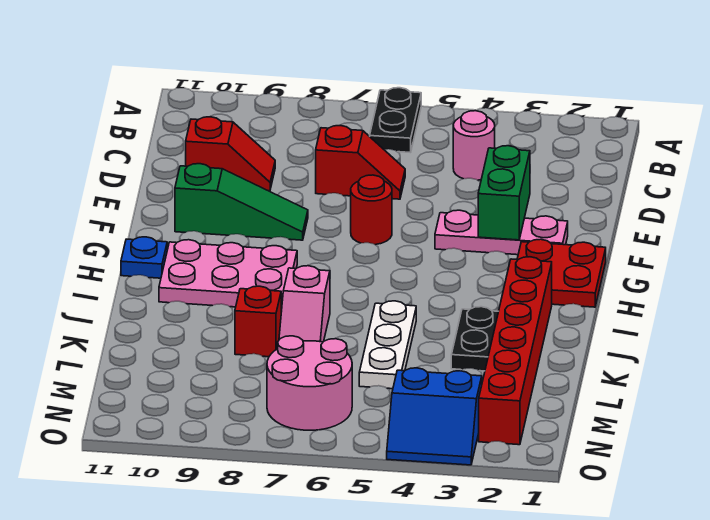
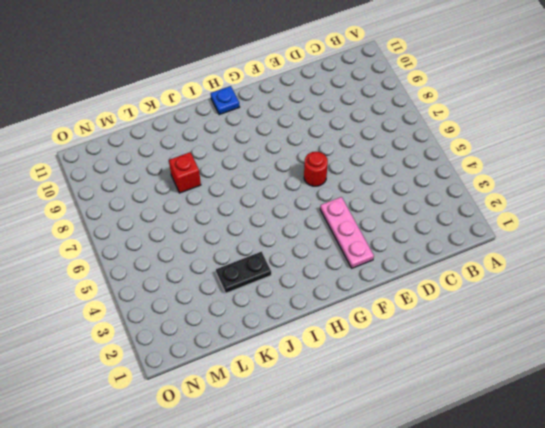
none -> black 1x2 plate [370,88,421,153]
none -> pink 1x1 round brick [453,111,495,180]
none -> red 1x2 slope [316,126,405,199]

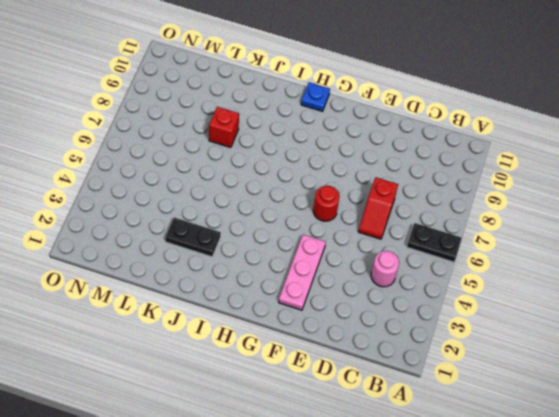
none -> red 1x2 slope [186,117,275,191]
none -> green 1x3 slope [175,164,308,240]
none -> red 2x2 plate [517,239,606,307]

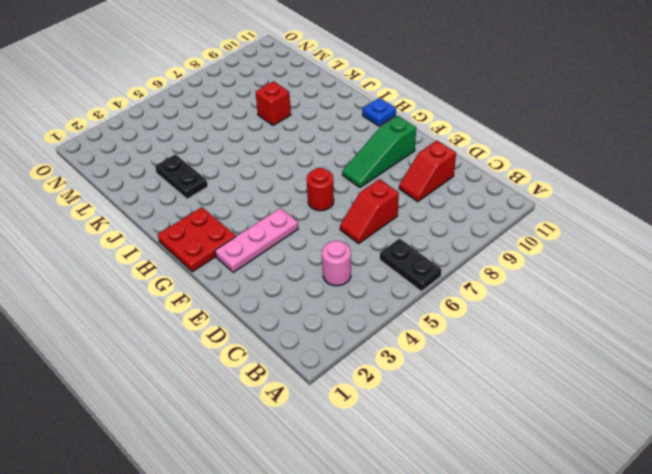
none -> pink 2x3 plate [159,240,297,310]
none -> red 1x6 brick [479,257,552,445]
none -> white 1x3 plate [359,301,416,389]

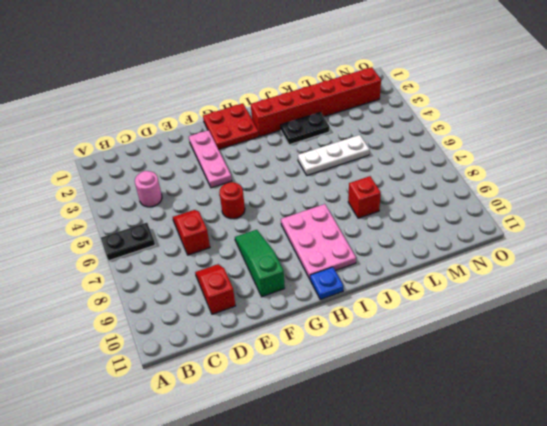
none -> pink 1x2 slope [279,266,330,342]
none -> pink 2x2 round brick [267,336,352,430]
none -> blue 2x2 slope [387,368,482,465]

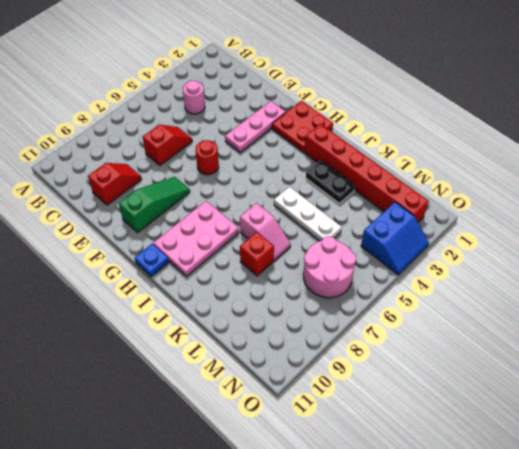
none -> black 1x2 plate [370,88,421,153]
none -> green 1x2 brick [478,146,530,240]

